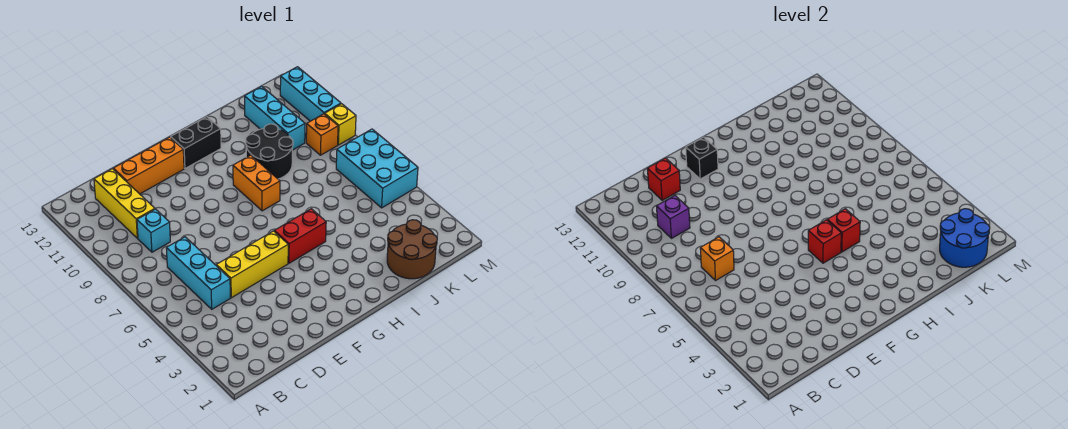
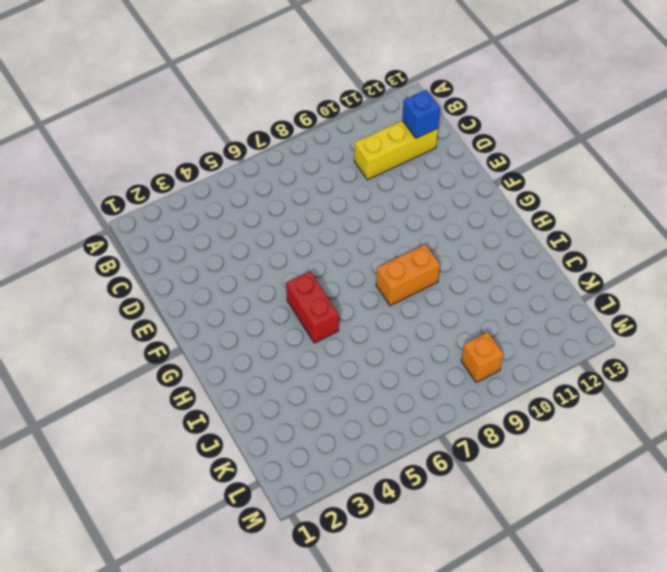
blue 1x1 brick [402,90,440,138] -> none
none -> cyan 1x3 brick [166,237,230,309]
none -> cyan 1x1 brick [137,209,170,252]
none -> yellow 1x3 brick [216,231,288,298]

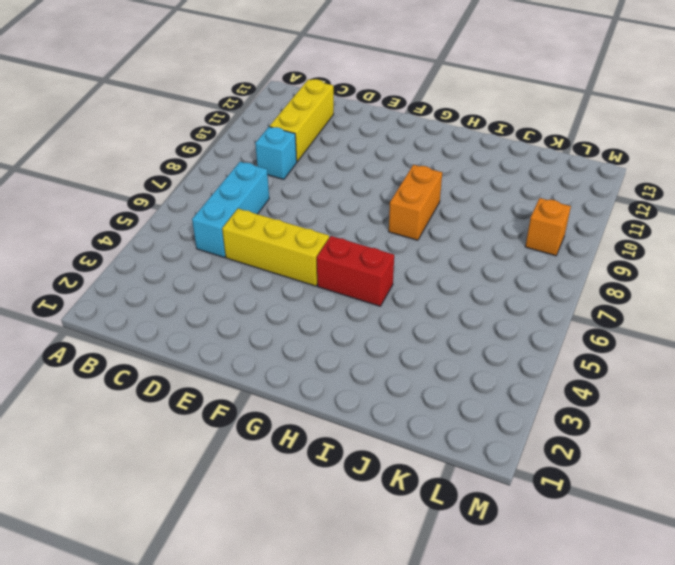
none -> orange 1x3 brick [113,137,184,194]
none -> black 1x2 brick [171,117,221,168]
none -> black 2x2 round brick [246,124,293,179]

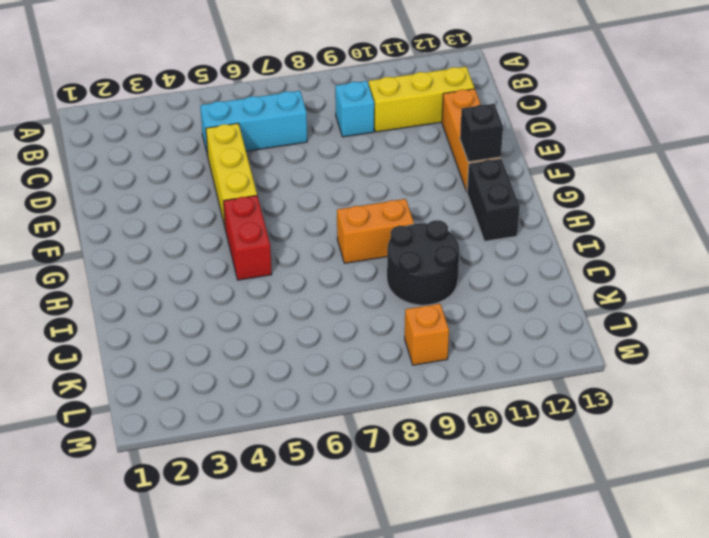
none -> brown 2x2 round brick [387,220,437,279]
none -> cyan 1x3 brick [245,86,305,150]
none -> cyan 2x3 brick [336,129,418,208]

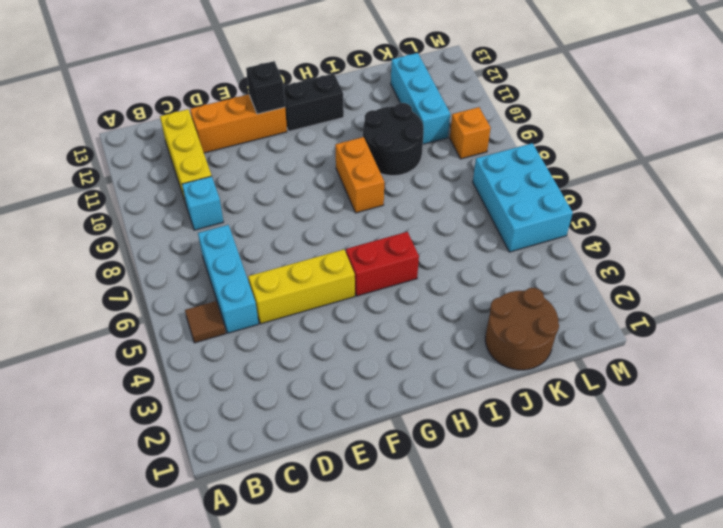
brown 1x1 tile [185,301,226,343] -> none
none -> yellow 1x1 brick [325,104,356,145]
none -> cyan 1x3 brick [280,67,341,121]
none -> orange 1x1 brick [700,237,734,280]

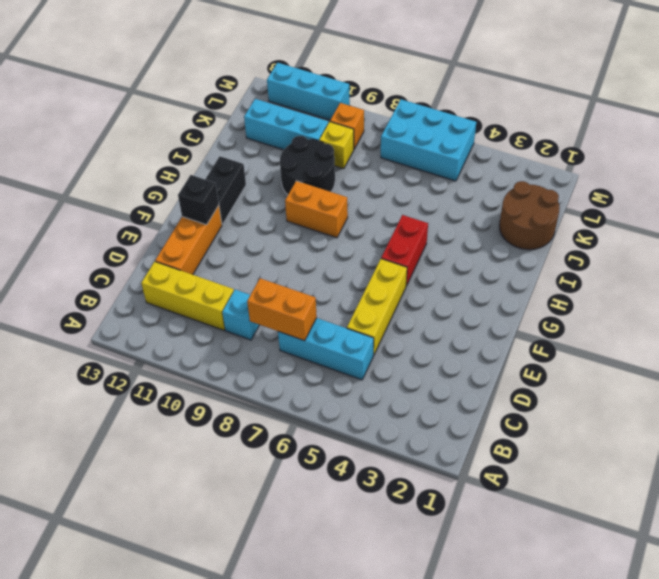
orange 1x2 brick [247,278,317,341] -> orange 1x1 brick [700,237,734,280]
yellow 1x1 brick [319,122,354,169] -> yellow 1x1 brick moved to [325,104,356,145]
none -> purple 1x1 brick [656,196,690,238]
none -> red 1x1 brick [647,158,680,200]
none -> red 1x1 brick [808,220,841,263]

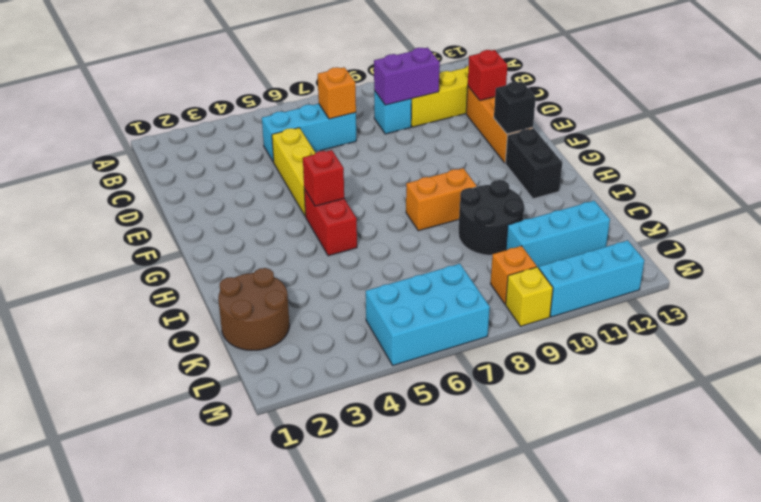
purple 1x2 brick [374,48,440,105] -> purple 1x1 brick [656,196,690,238]
none -> red 1x1 brick [827,209,860,252]
none -> blue 2x2 round brick [940,209,990,267]

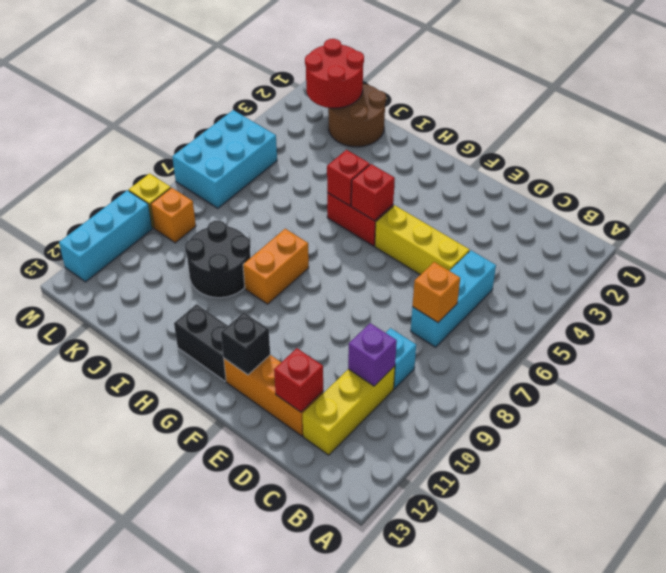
red 2x2 round brick [305,39,364,108] -> blue 2x2 round brick [940,209,990,267]
none -> cyan 1x3 brick [245,86,305,150]

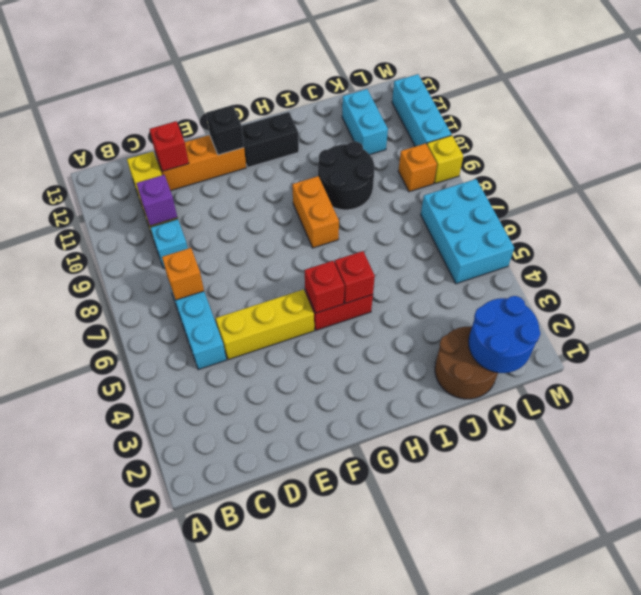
cyan 1x2 brick [342,89,388,155] -> cyan 1x3 brick [245,86,305,150]

